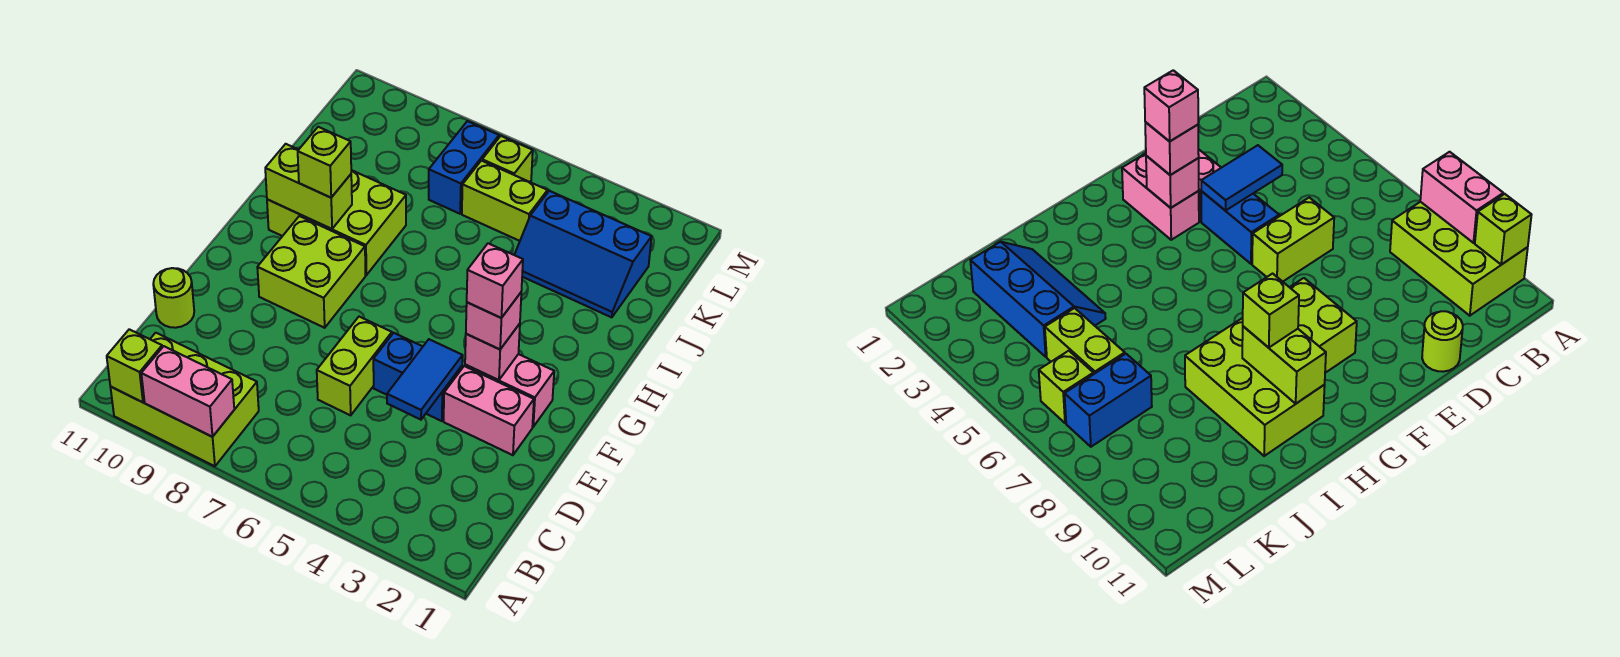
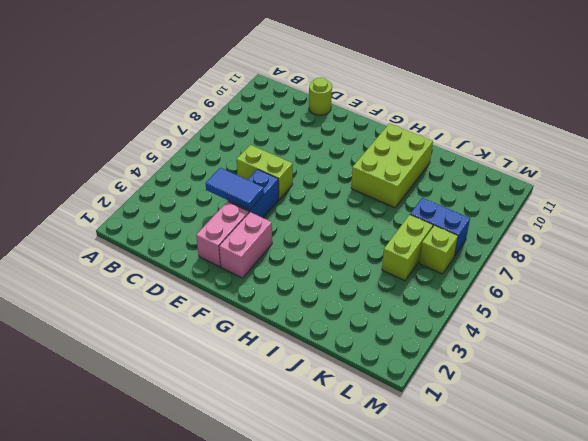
none -> lime 2x3 brick [111,333,259,466]
none -> lime 2x2 brick [257,216,366,328]
none -> blue 2x3 slope [515,191,651,317]

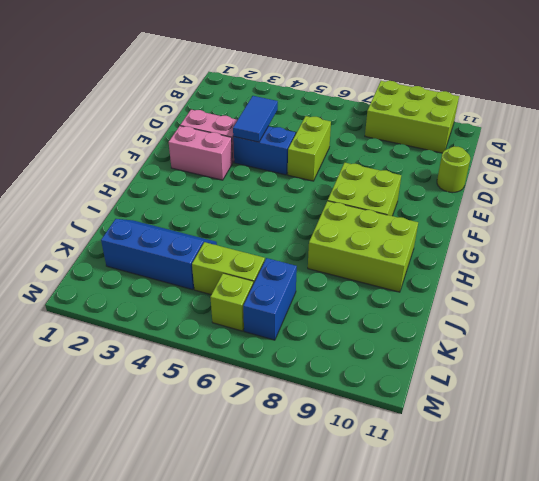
none -> pink 1x2 brick [141,346,234,437]
none -> lime 1x1 brick [107,329,162,402]
none -> pink 1x1 brick [465,324,520,380]

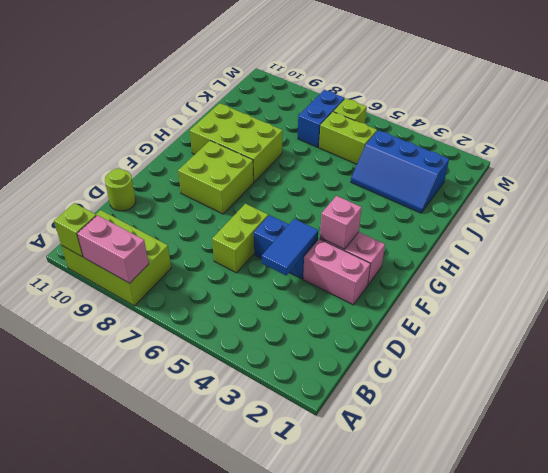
none -> lime 1x2 brick [265,144,352,229]
none -> pink 1x1 brick [466,293,521,349]
none -> lime 1x1 brick [298,127,351,198]

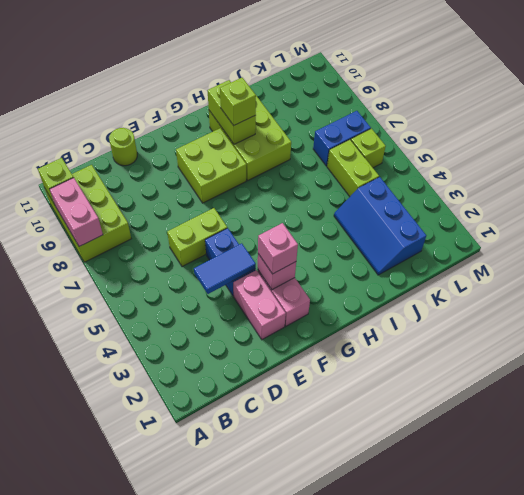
none -> pink 1x1 brick [467,243,523,318]

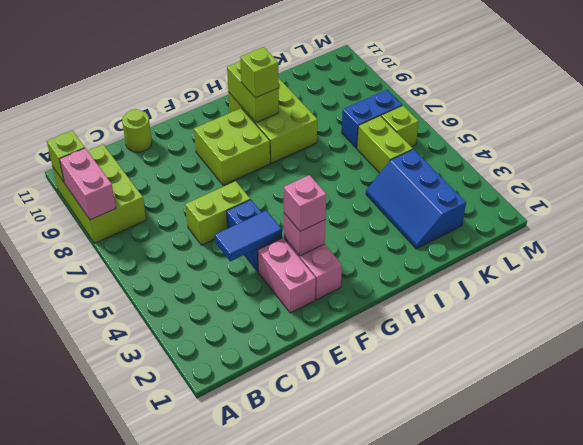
none -> pink 1x1 brick [467,243,523,318]

